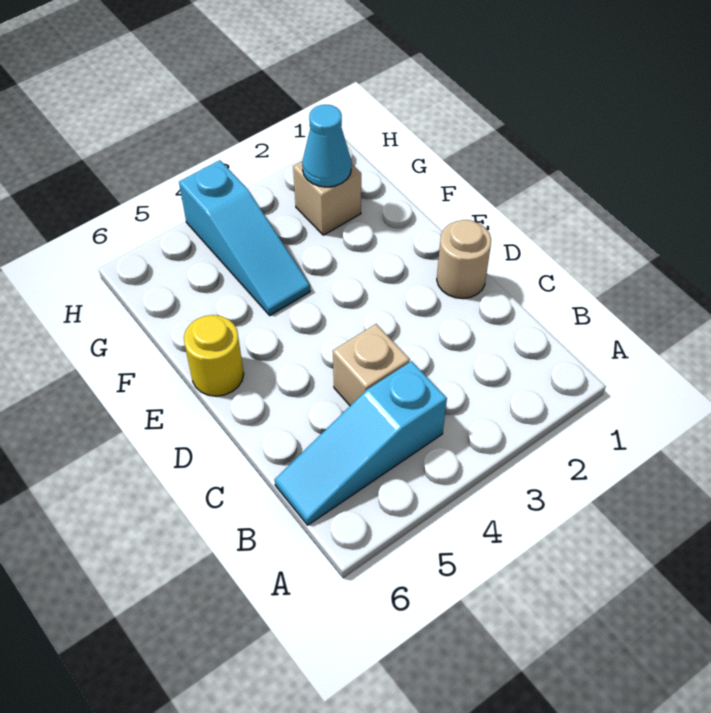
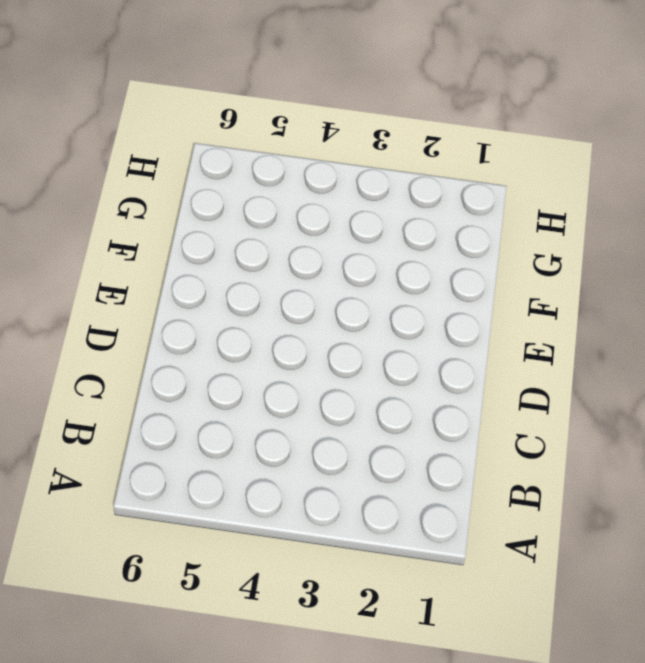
none -> cyan 1x3 slope [275,361,447,525]
none -> tan 1x1 brick [333,324,410,406]

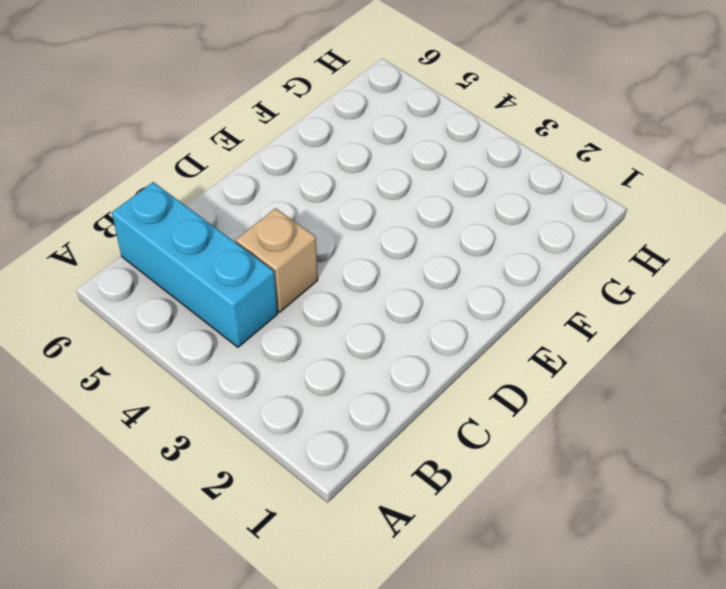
cyan 1x3 brick [112,182,278,347] -> cyan 1x3 slope [275,361,447,525]
none -> tan 1x1 round brick [437,220,491,299]
none -> yellow 1x1 round brick [184,315,244,396]

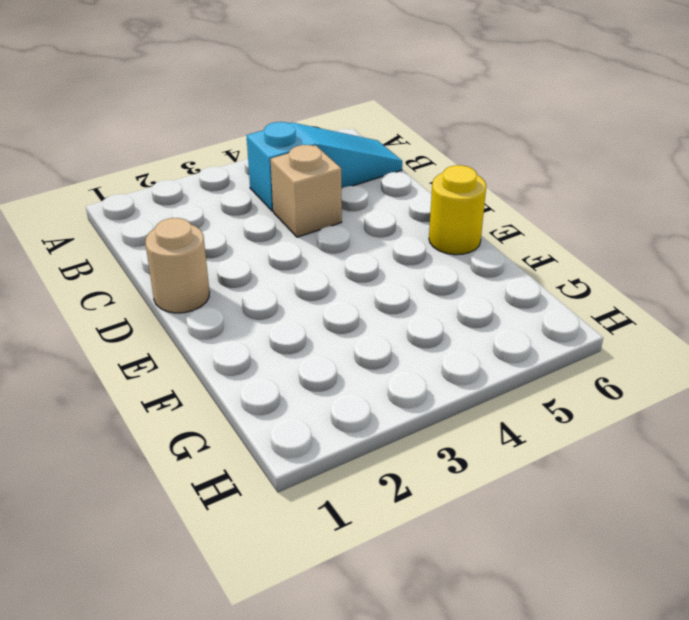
none -> cyan 1x3 slope [179,160,310,315]
none -> tan 1x1 brick [293,162,361,235]

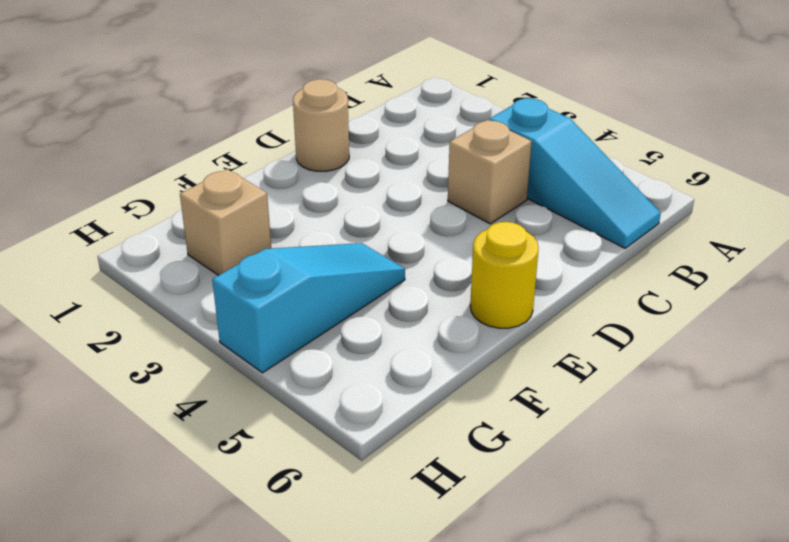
none -> cyan 1x1 cone [302,105,351,187]

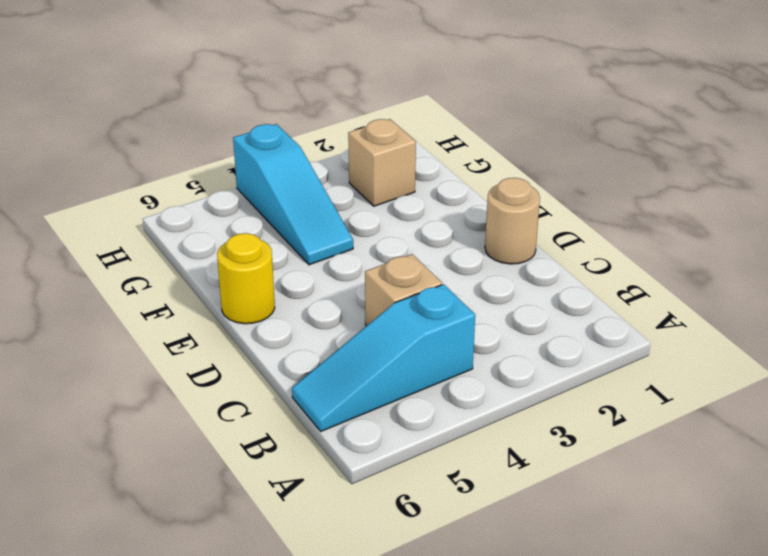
none -> cyan 1x1 cone [302,105,351,187]

